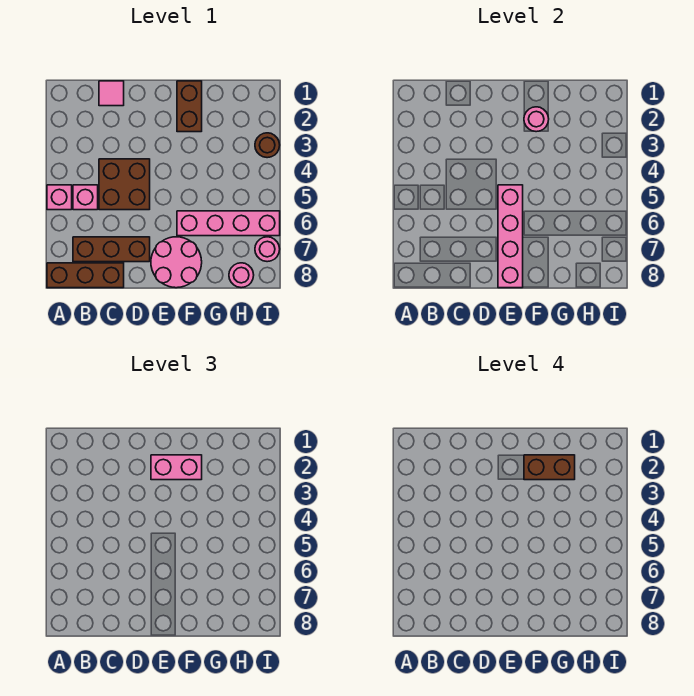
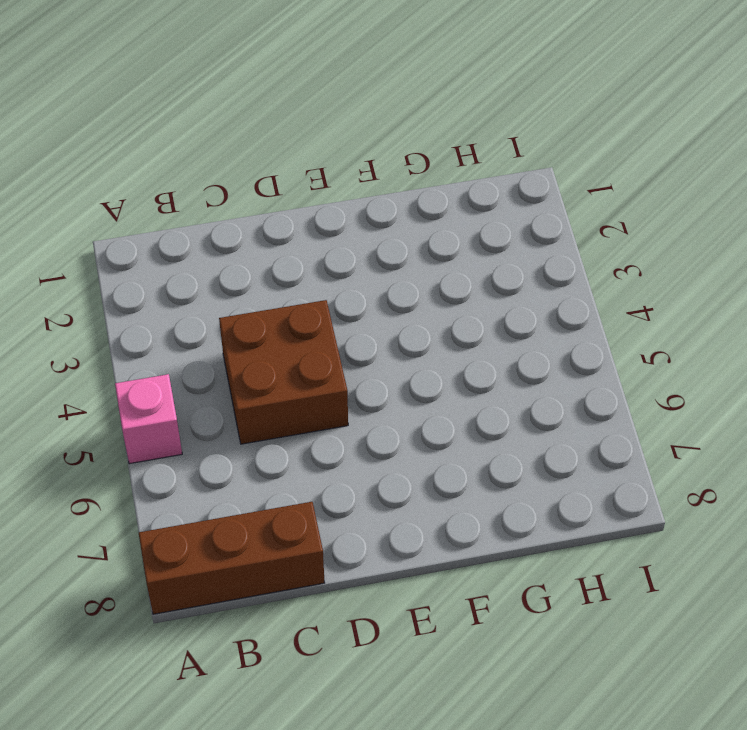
none -> pink 1x1 brick [73,185,98,210]
none -> brown 1x3 brick [73,237,150,262]
none -> pink 1x1 tile [99,81,124,106]

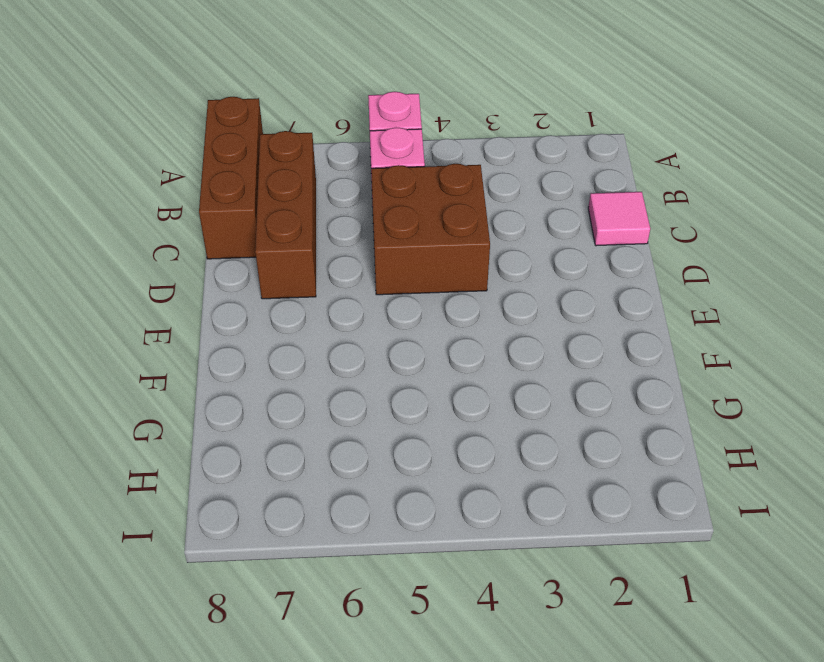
none -> pink 2x2 round brick [151,237,202,288]
none -> brown 1x2 brick [177,81,202,132]
none -> pink 1x4 brick [177,211,280,236]

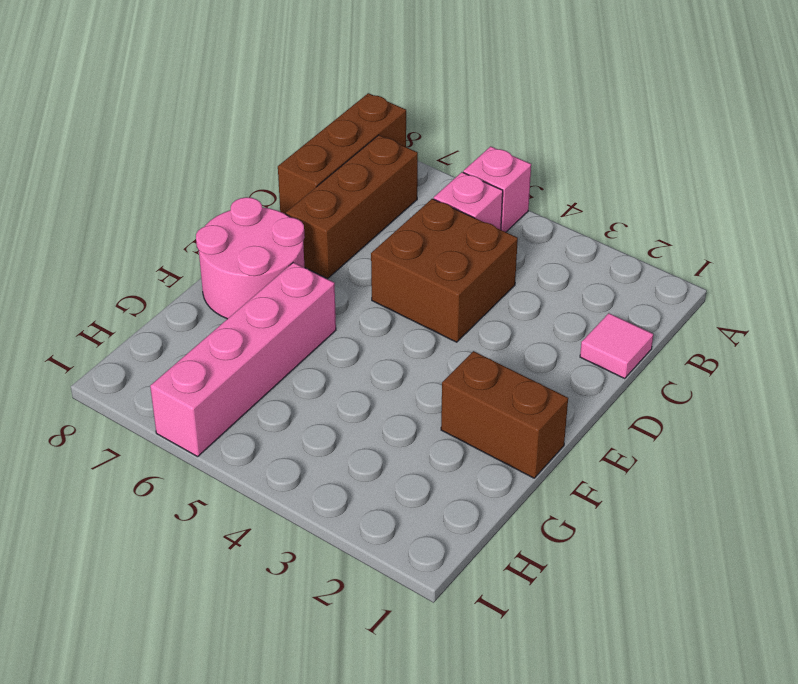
none -> pink 1x1 round brick [229,263,254,288]
none -> brown 1x1 round brick [255,133,280,158]
none -> pink 1x1 round brick [255,237,280,262]

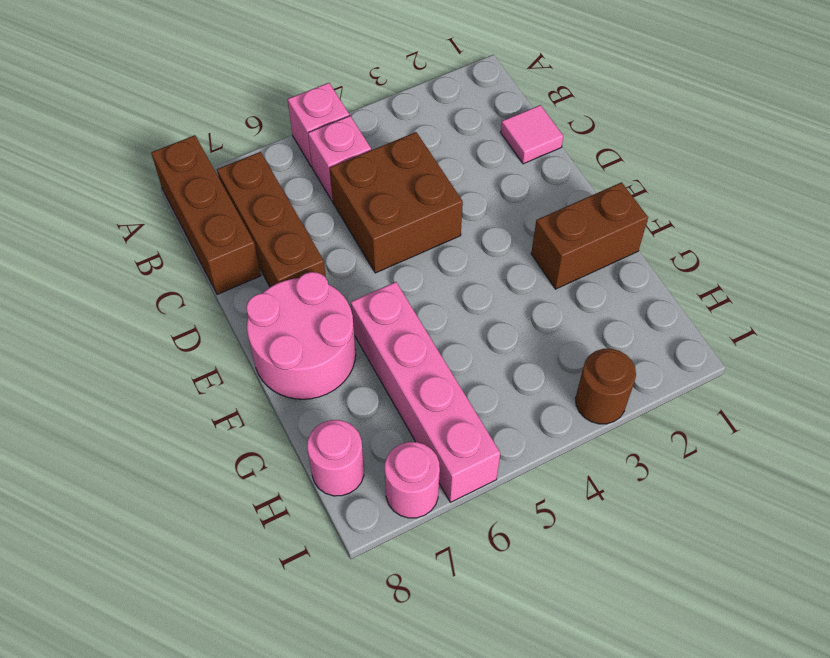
none -> pink 1x4 brick [498,185,523,288]
none -> pink 1x1 round brick [524,107,549,132]
none -> pink 1x2 brick [151,455,202,480]

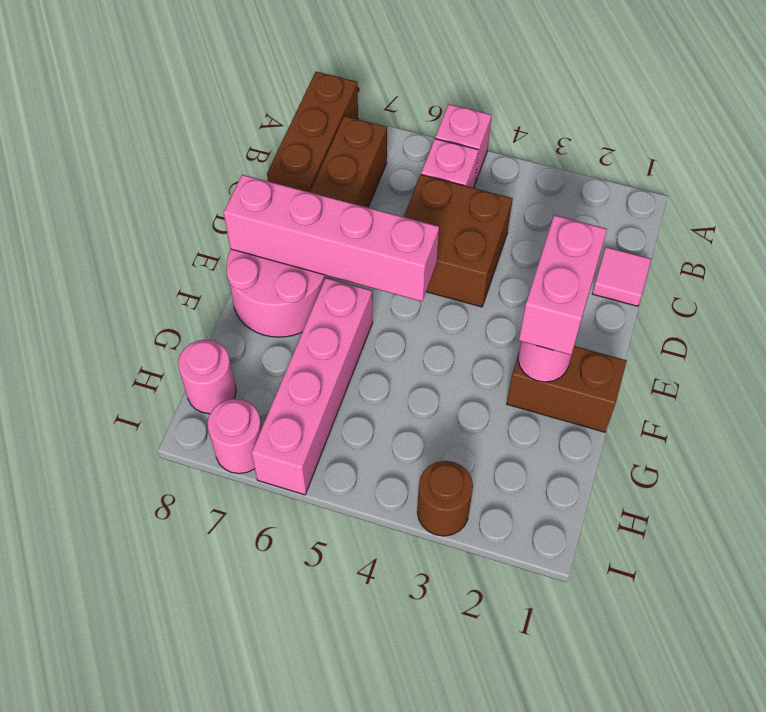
none -> brown 1x2 brick [524,455,575,480]

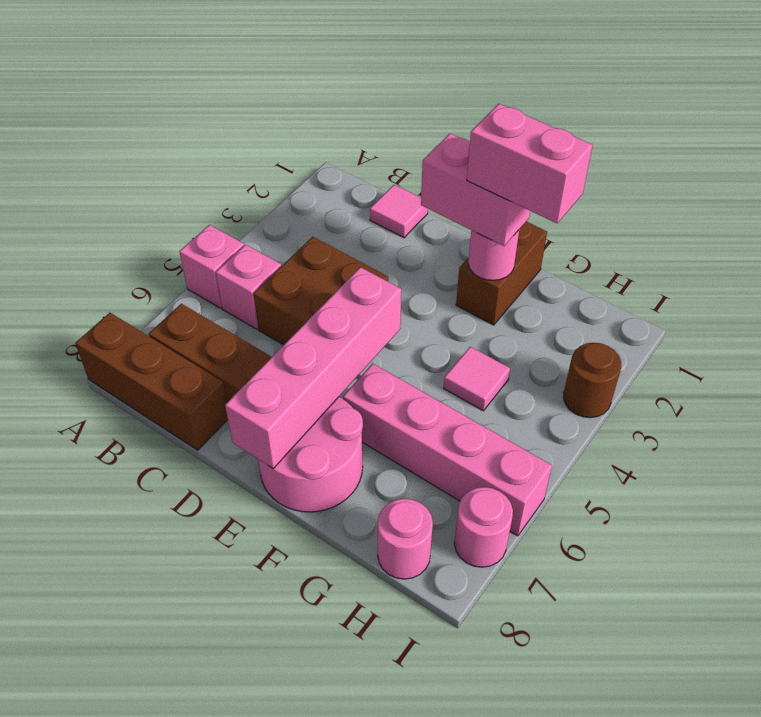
pink 1x2 brick [467,104,593,223] -> brown 1x2 brick [524,455,575,480]
pink 1x1 tile [444,347,510,411] -> none

